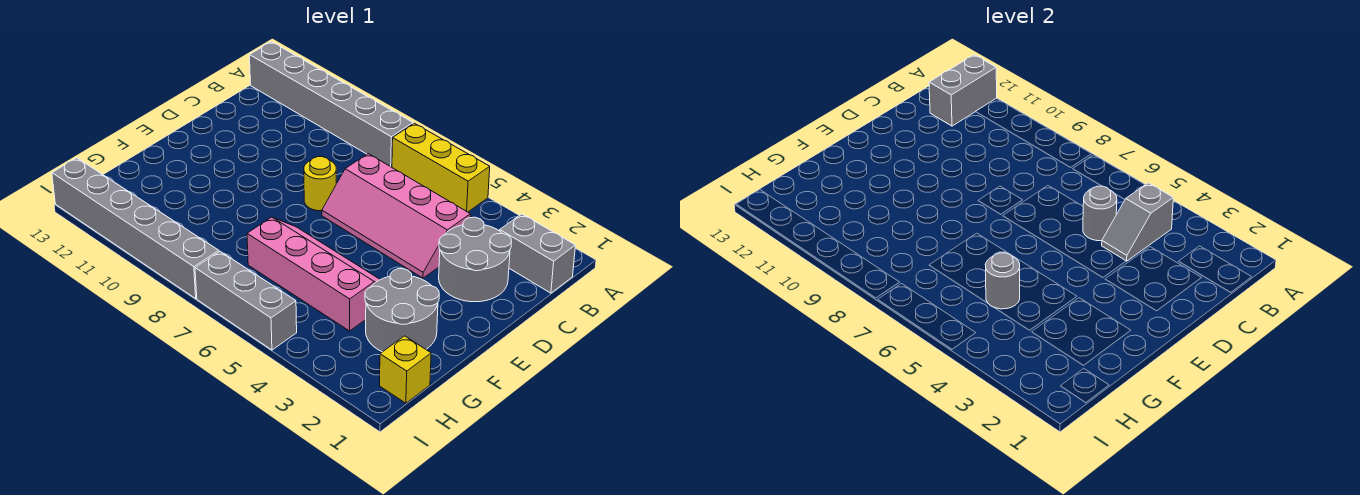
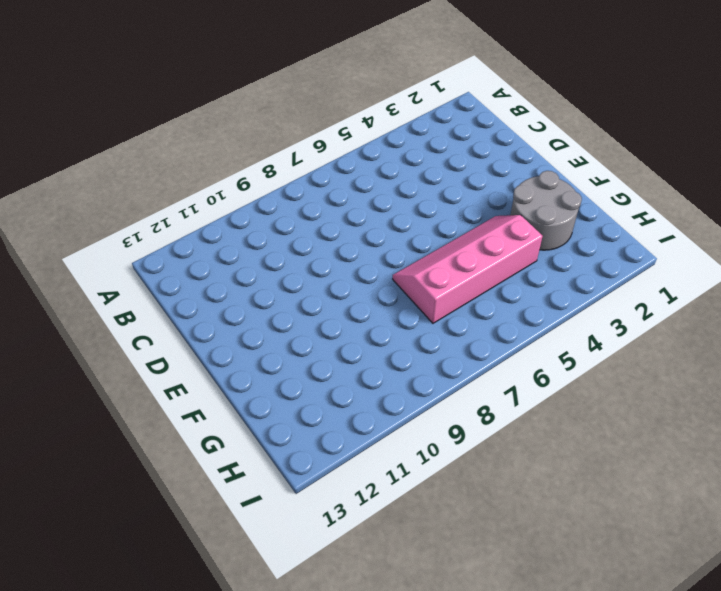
none -> yellow 1x3 brick [392,123,490,212]
none -> grey 1x6 brick [250,42,413,167]
none -> grey 1x2 brick [500,214,575,293]

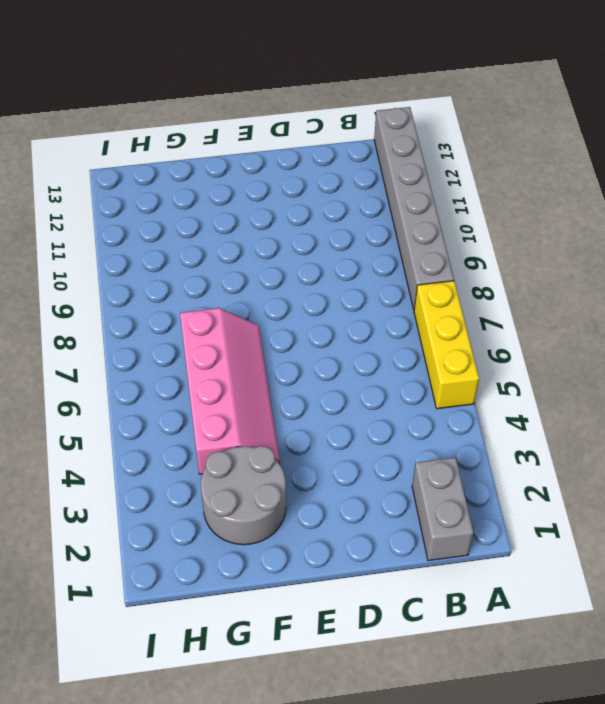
none -> grey 2x2 round brick [439,217,512,302]
none -> pink 2x4 slope [322,154,470,278]
none -> yellow 1x1 round brick [304,157,336,211]

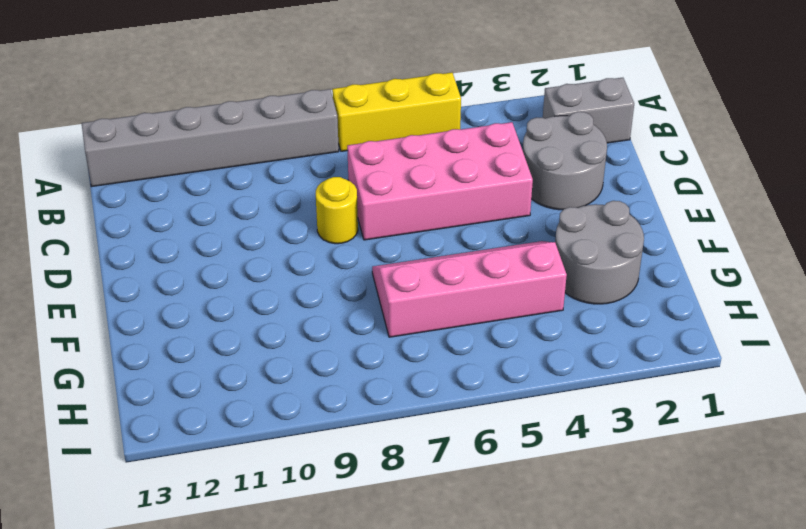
pink 2x4 brick [347,122,533,240] -> pink 2x4 slope [322,154,470,278]
none -> yellow 1x1 brick [380,336,431,403]
none -> grey 1x3 brick [195,251,297,350]
none -> grey 1x6 brick [52,158,219,298]

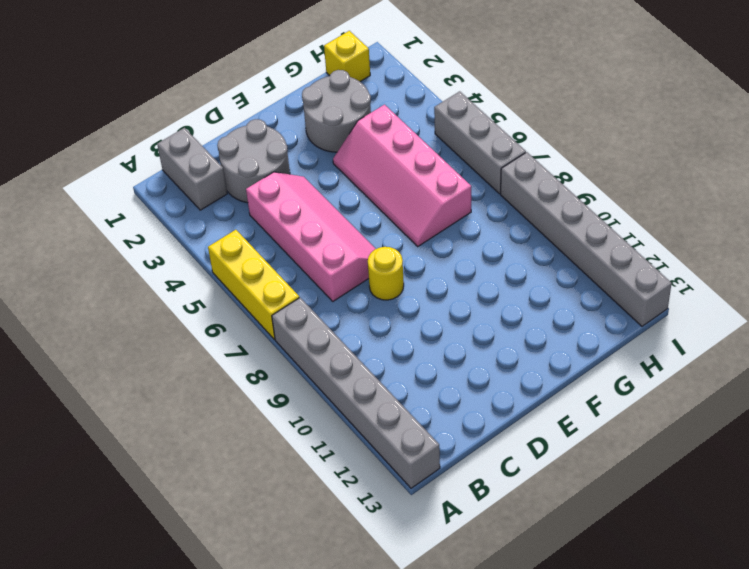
none -> grey 1x2 brick [929,55,997,126]
none -> grey 1x2 slope [1102,183,1173,261]
none -> grey 1x1 round brick [1083,186,1117,241]

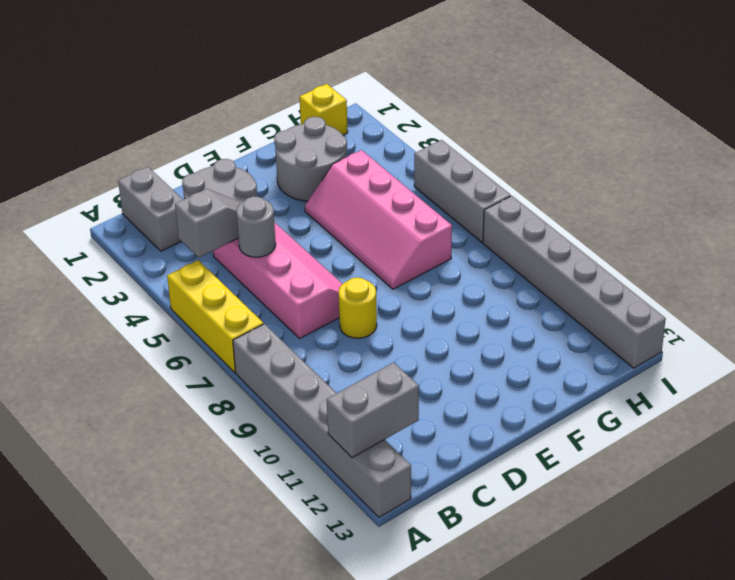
none -> grey 1x1 round brick [985,253,1020,309]

